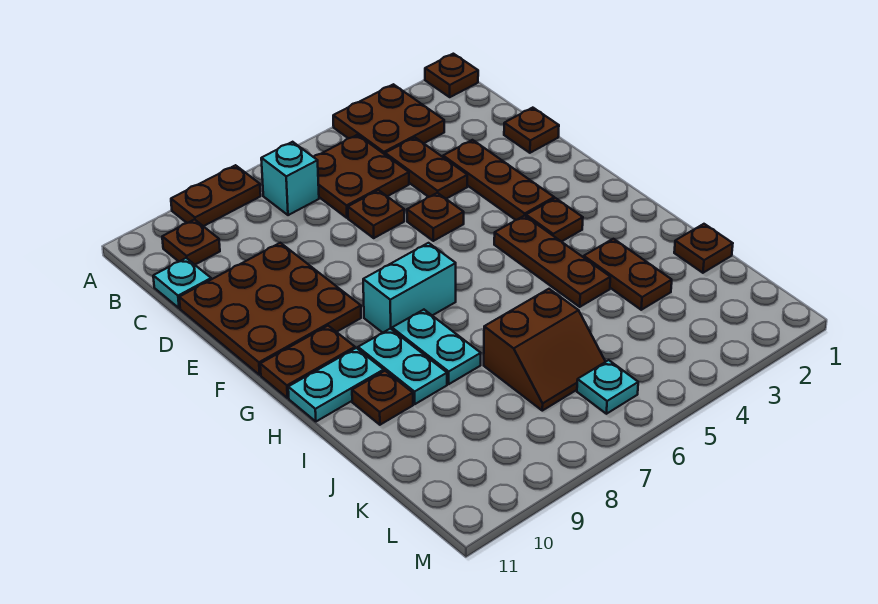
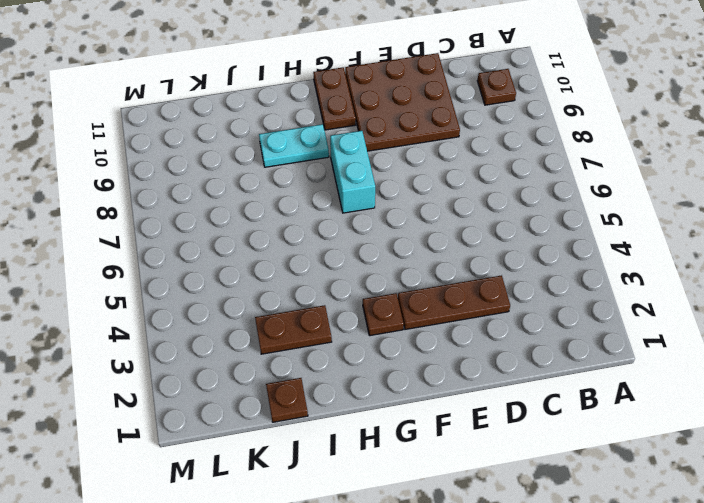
none -> brown 1x1 plate [425,54,478,97]
none -> brown 2x2 plate [333,84,444,154]
none -> brown 1x2 plate [171,165,261,226]

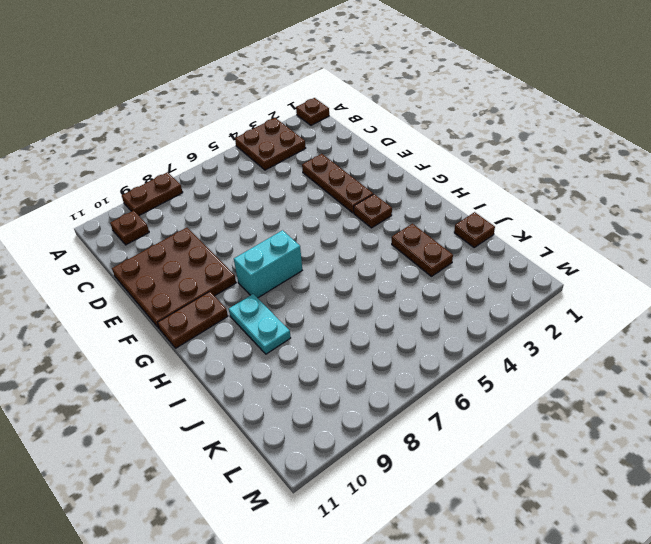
none -> brown 2x2 plate [314,135,409,218]
none -> cyan 1x1 brick [261,142,319,215]
none -> brown 1x2 plate [385,137,467,199]

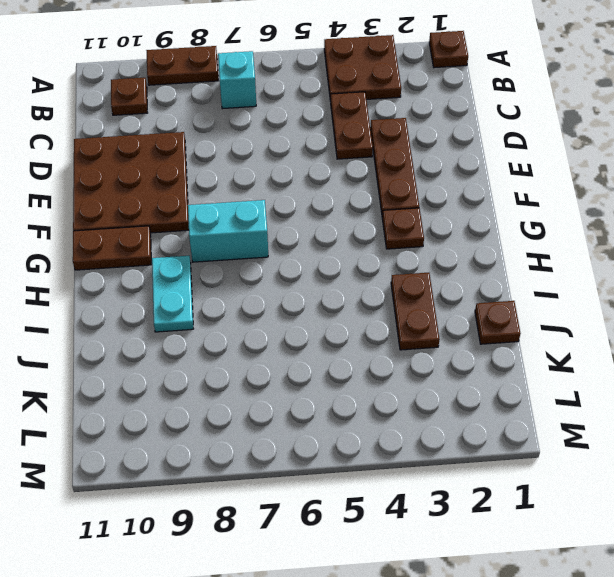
none -> brown 2x2 plate [314,135,409,218]
none -> cyan 1x1 plate [153,258,211,308]
none -> brown 1x1 plate [504,108,559,153]

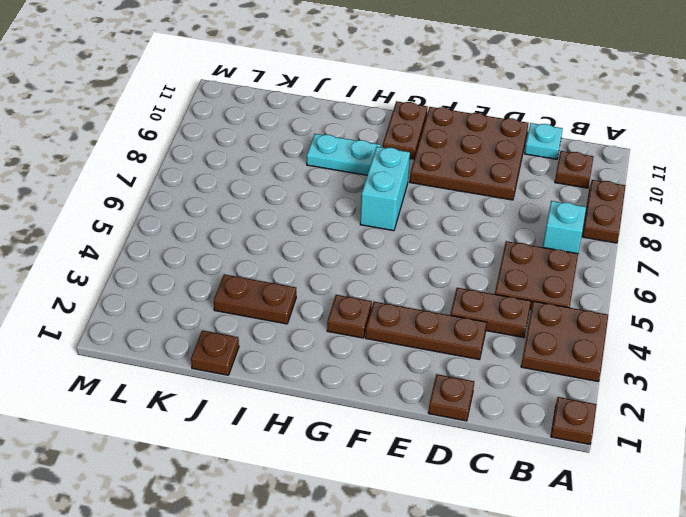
none -> brown 1x1 plate [348,190,404,238]
none -> brown 1x1 plate [407,193,464,241]
none -> brown 1x3 plate [494,215,610,307]

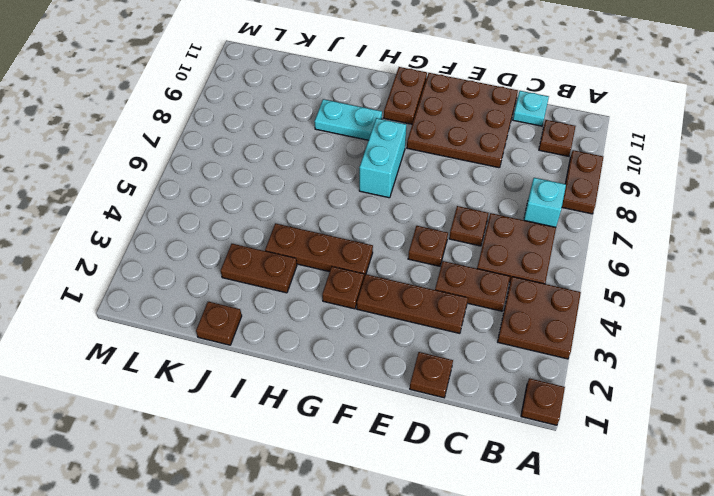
none -> cyan 1x2 plate [392,310,481,384]
none -> cyan 1x2 plate [288,348,384,421]
none -> brown 1x1 plate [352,371,413,425]

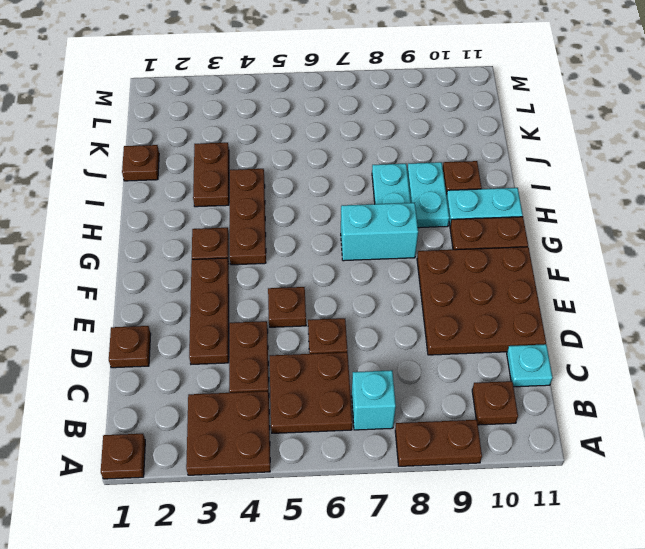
none -> brown 2x2 slope [484,289,605,411]
none -> cyan 1x1 plate [577,360,638,414]

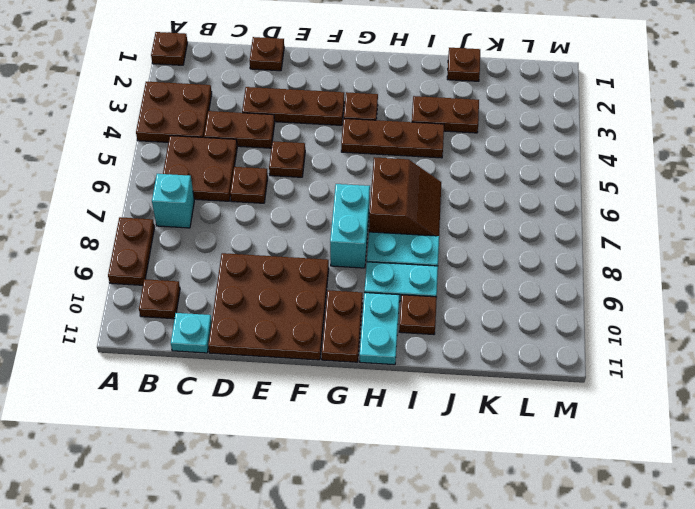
brown 2x2 slope [369,157,441,236] -> brown 2x2 slope moved to [484,289,605,411]
none -> cyan 1x1 plate [577,360,638,414]

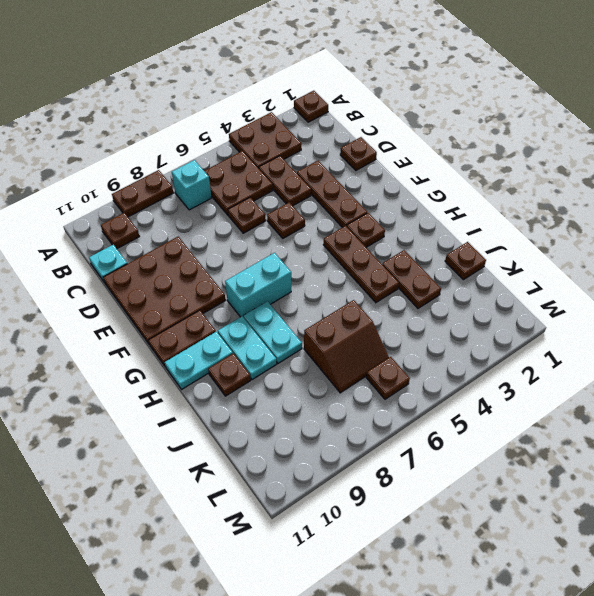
brown 1x1 plate [366,357,410,399] -> cyan 1x1 plate [577,360,638,414]

